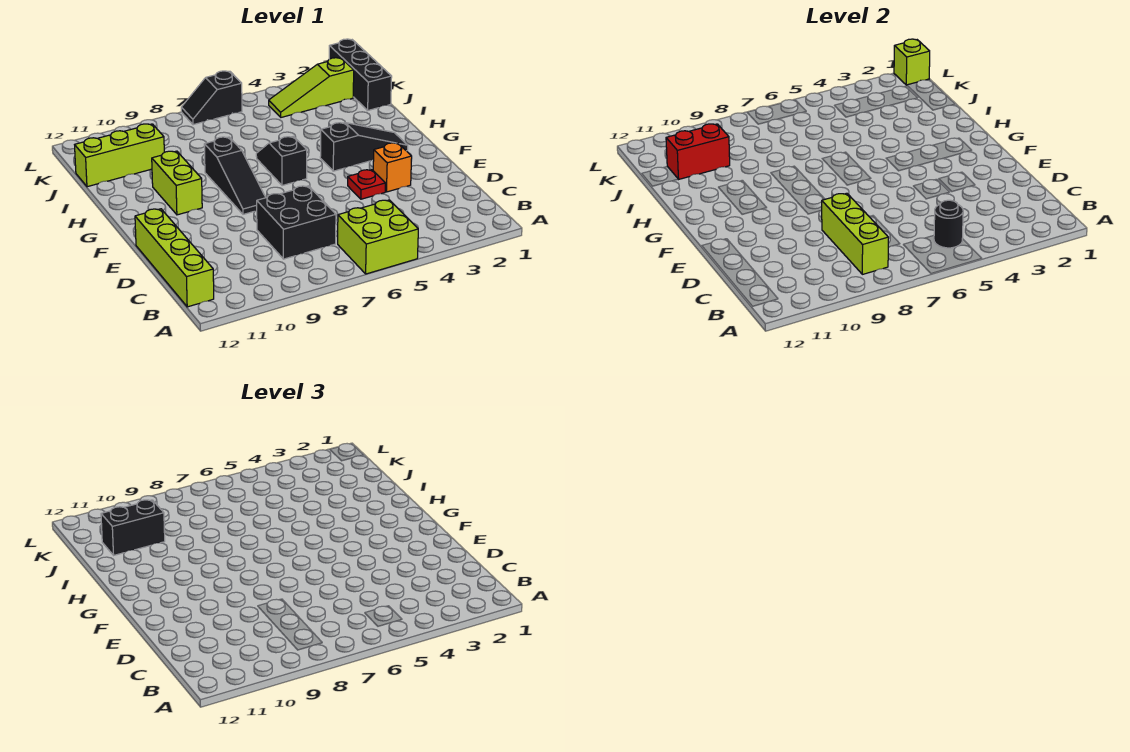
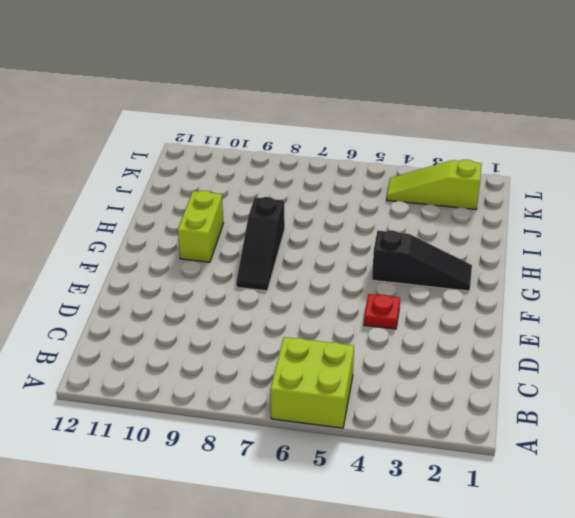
none -> lime 1x4 brick [135,209,214,307]
none -> black 2x2 brick [257,186,336,259]
none -> orange 1x1 brick [373,143,412,192]

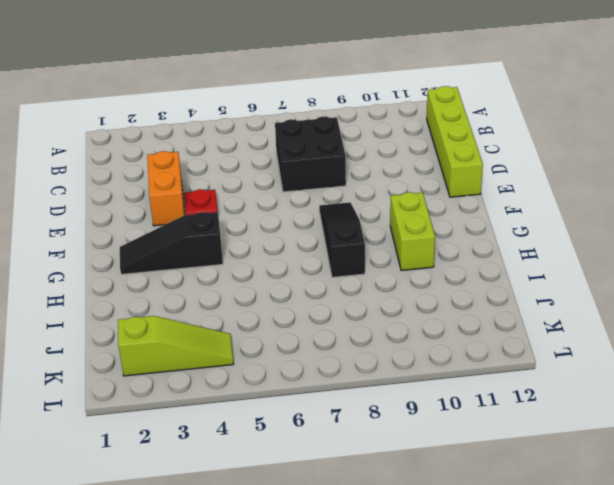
orange 1x2 brick [147,151,184,226] -> orange 1x1 brick [373,143,412,192]
none -> lime 2x2 brick [338,200,418,274]
none -> black 1x2 slope [256,136,307,186]
none -> black 1x3 brick [329,39,392,110]

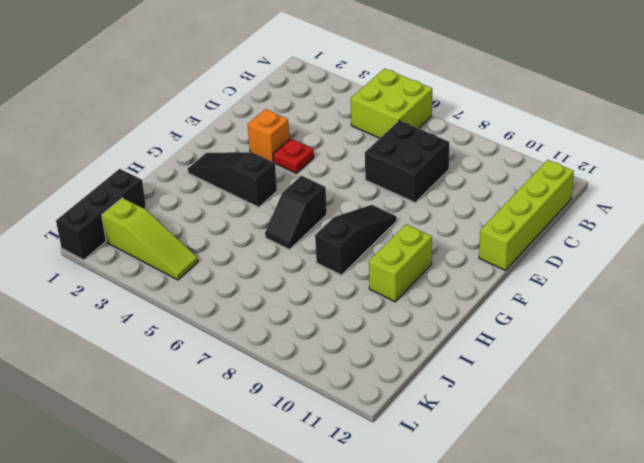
none -> lime 1x3 brick [75,124,164,187]
none -> black 1x2 slope [181,71,242,125]
none -> black 1x1 round brick [934,200,963,248]

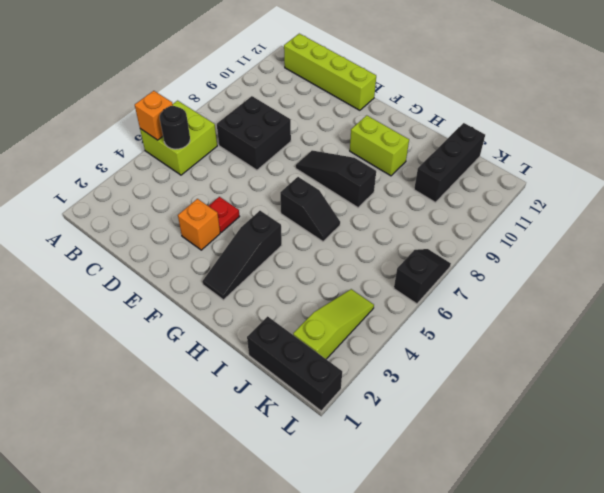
orange 1x1 brick [135,91,173,140] -> none
black 1x3 brick [414,123,485,202] -> lime 1x3 brick [75,124,164,187]
none -> lime 1x3 brick [822,193,888,274]
none -> red 1x2 brick [666,124,730,179]
none -> lime 1x1 brick [894,39,930,85]

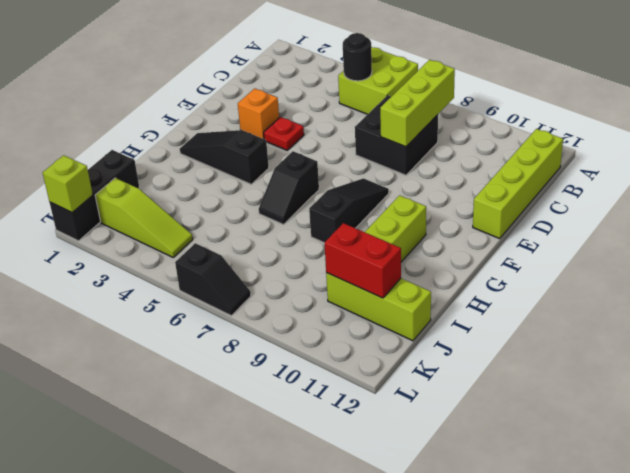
none -> black 1x2 brick [101,500,165,555]

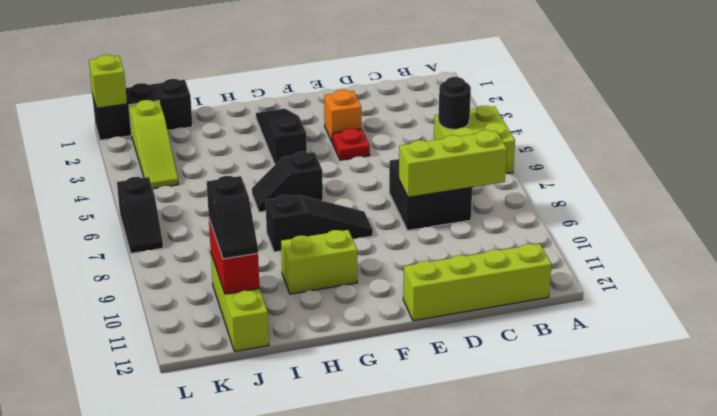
black 1x2 slope [207,176,258,259] -> black 1x2 brick [101,500,165,555]

